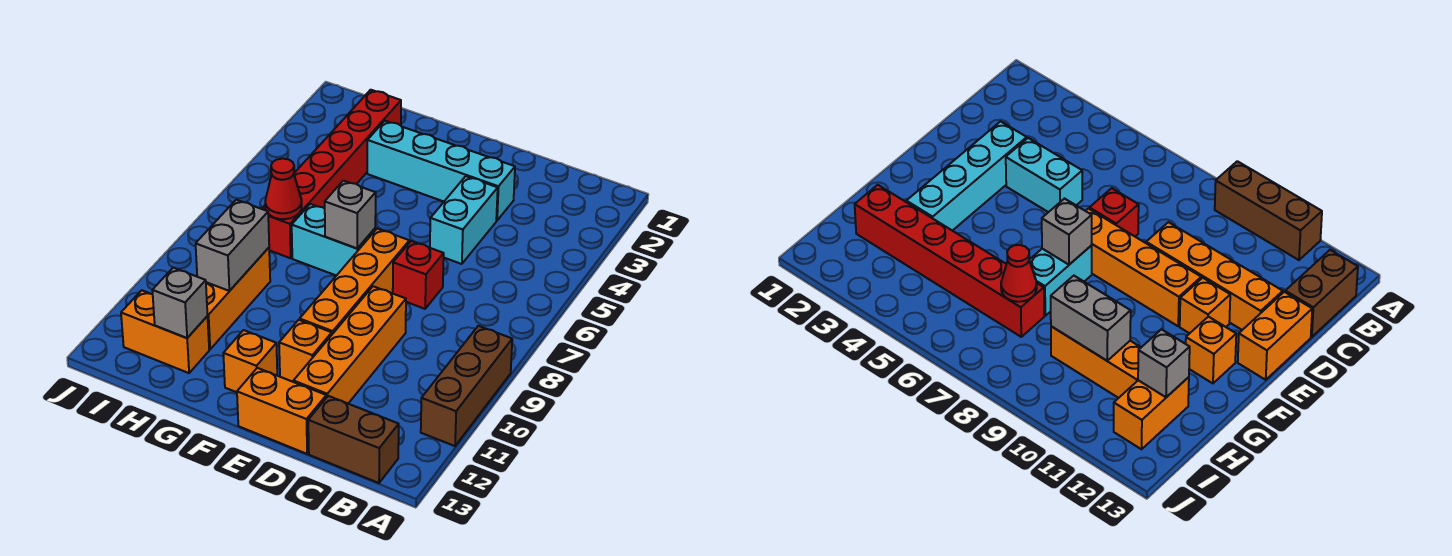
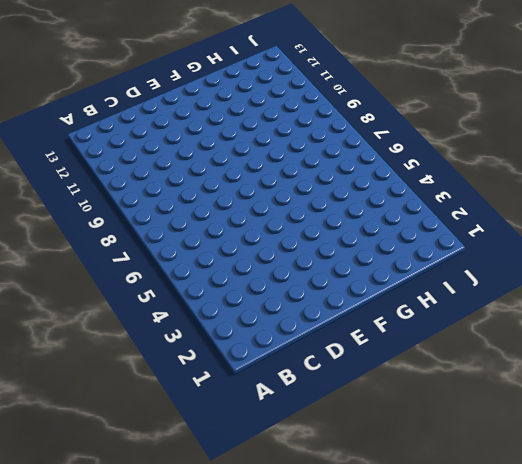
none -> brown 1x3 brick [421,326,512,446]
none -> brown 1x2 brick [308,396,399,483]
none -> cyan 1x4 brick [367,121,515,221]

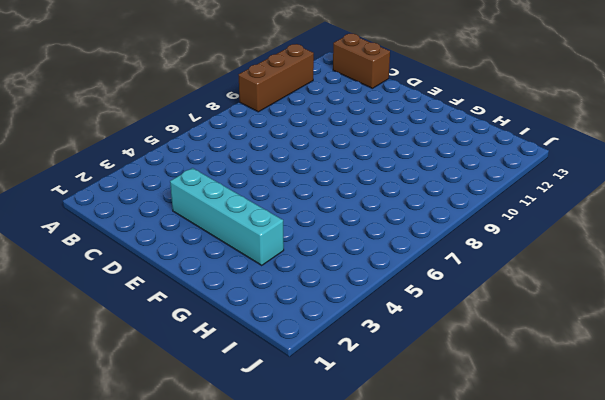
none -> cyan 1x2 brick [430,176,498,264]
none -> red 1x1 brick [393,241,444,309]
none -> orange 1x4 brick [293,286,406,403]

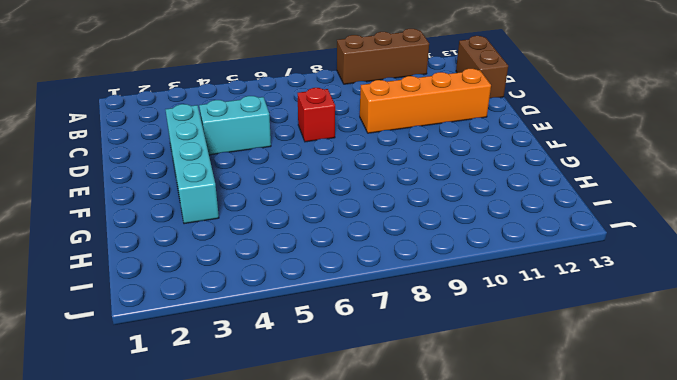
none -> orange 1x2 brick [237,368,326,454]
none -> orange 1x4 brick [300,229,409,334]
none -> orange 1x1 brick [279,320,332,382]

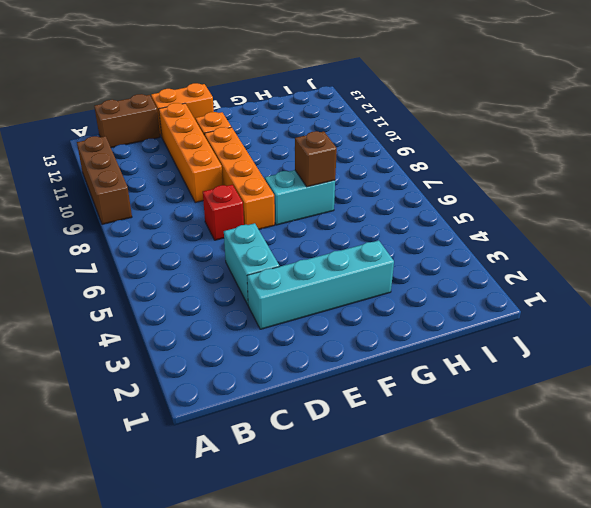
brown 1x1 brick [295,131,337,187] -> none
none -> orange 1x1 brick [223,330,277,392]
none -> red 1x6 brick [262,90,401,258]
none -> orange 1x3 brick [206,248,270,349]

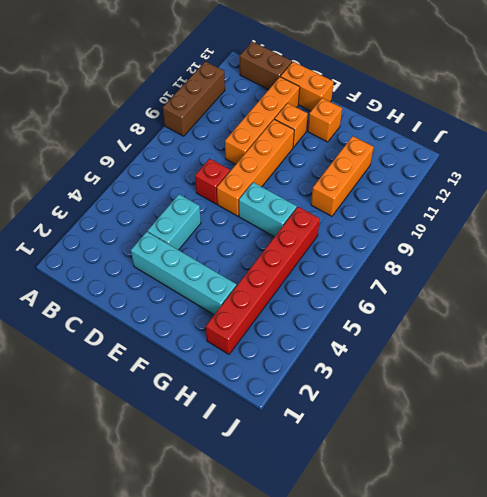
none -> orange 1x2 brick [121,290,209,373]
none -> grey 1x1 brick [325,181,376,248]
none -> red 1x1 cone [265,158,302,219]

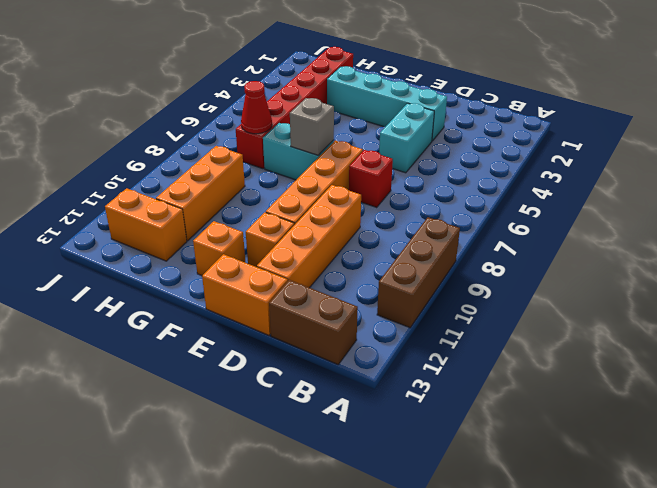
none -> grey 1x2 brick [196,200,269,291]
none -> grey 1x1 brick [152,268,208,338]

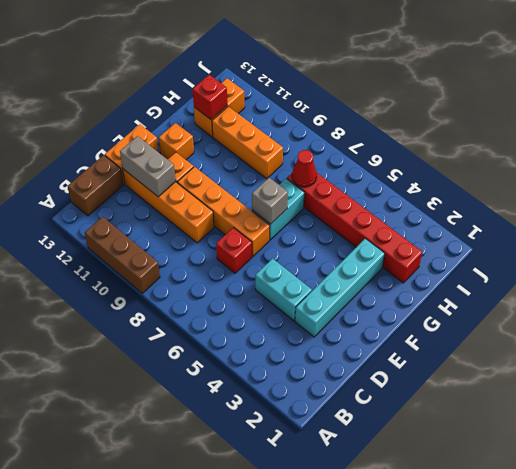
grey 1x2 brick [120,136,176,197] -> grey 1x2 brick moved to [196,200,269,291]
red 1x1 brick [193,75,227,119] -> grey 1x1 brick [152,268,208,338]

